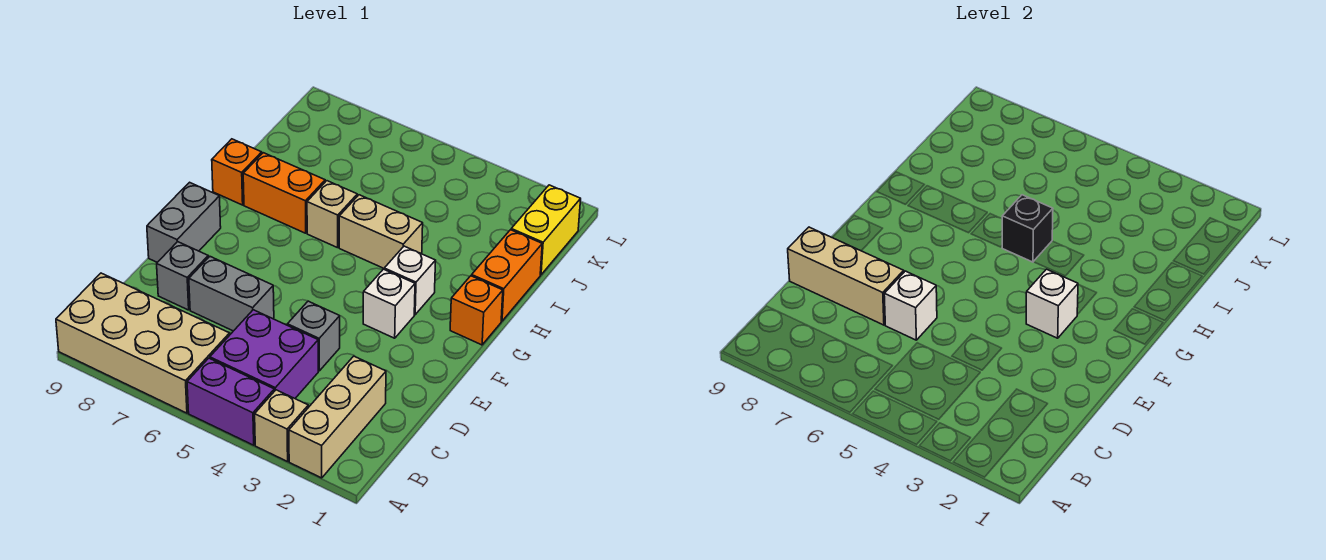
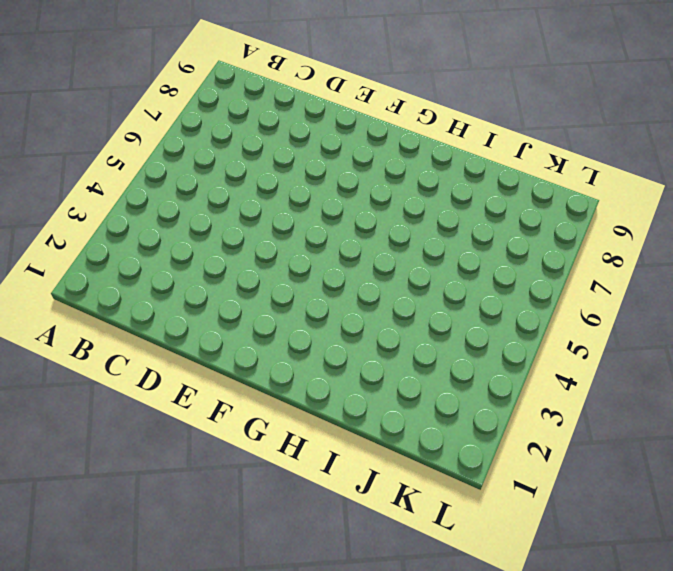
none -> tan 1x3 brick [289,356,386,478]
none -> tan 1x1 brick [255,390,308,461]
none -> purple 1x2 brick [187,358,274,445]

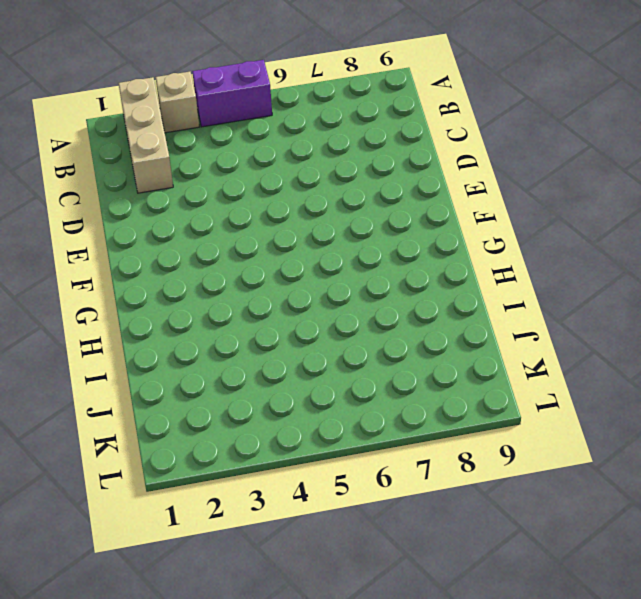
none -> tan 2x4 brick [56,273,230,413]
none -> purple 2x2 brick [210,310,318,398]
none -> grey 1x1 brick [287,301,340,371]

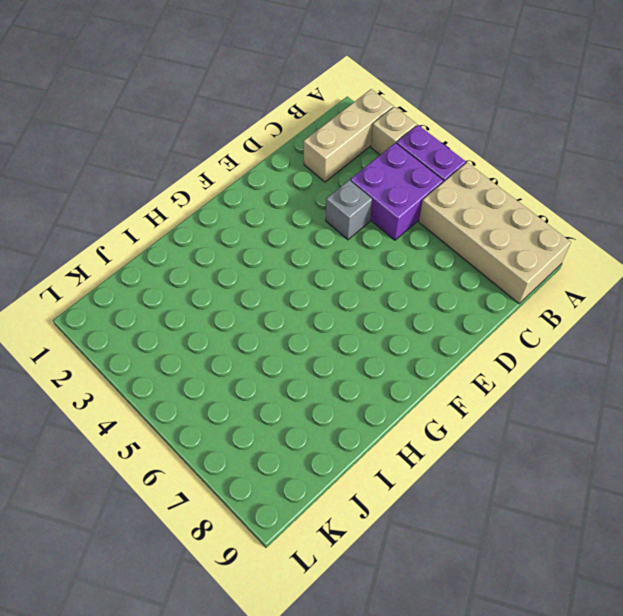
none -> grey 1x2 brick [189,257,274,331]
none -> grey 1x1 brick [157,242,208,310]
none -> grey 1x2 brick [147,182,221,262]

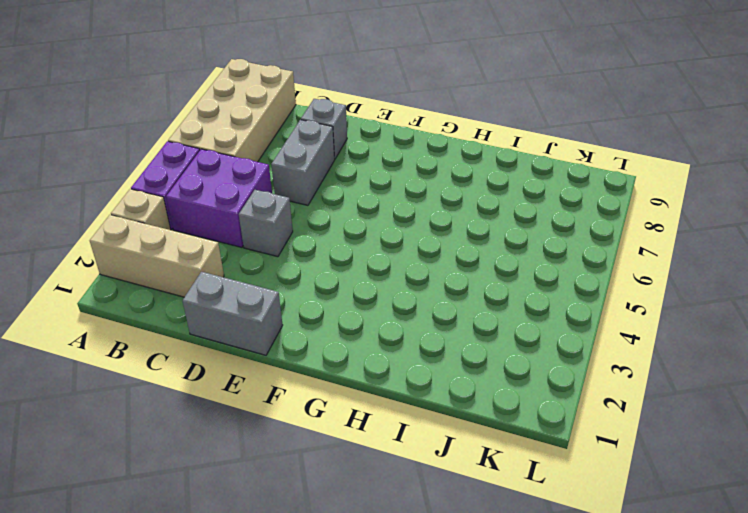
grey 1x2 brick [183,272,283,355] -> grey 1x2 brick moved to [147,182,221,262]
none -> white 1x1 brick [363,269,415,338]
none -> orange 1x1 brick [450,276,503,345]
none -> white 1x1 brick [384,246,436,315]

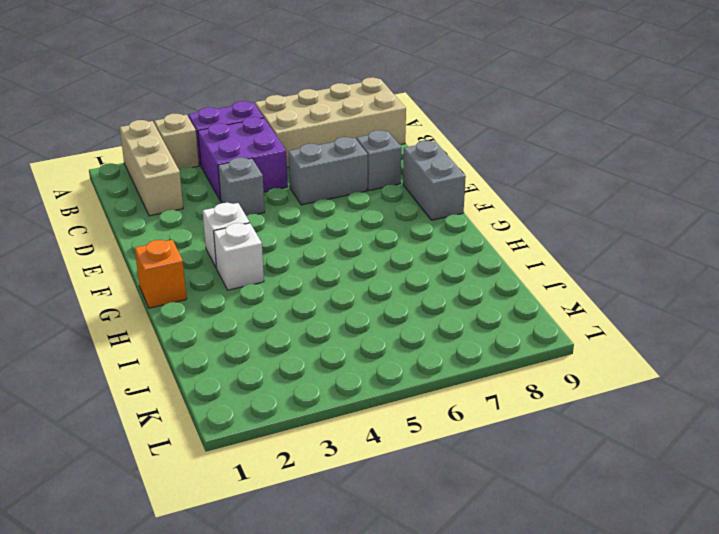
none -> orange 1x2 brick [472,230,542,321]
none -> tan 1x2 brick [339,195,423,268]
none -> tan 1x1 brick [307,181,357,248]

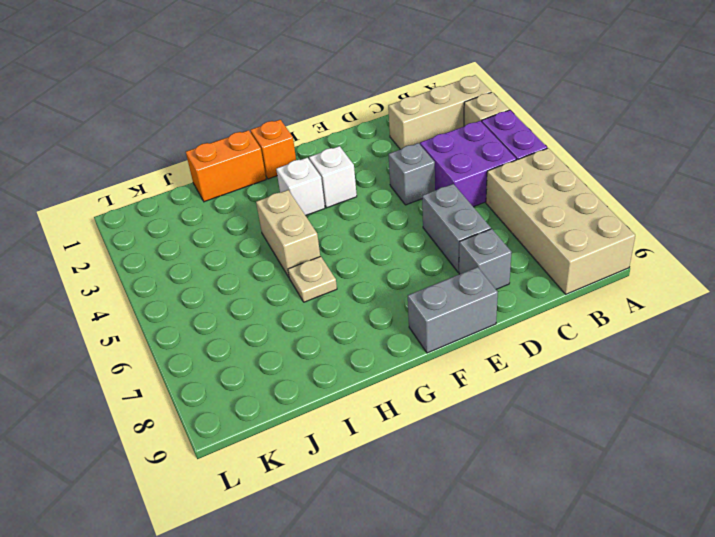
tan 1x1 plate [288,256,337,302] -> tan 1x1 brick [307,181,357,248]
none -> orange 1x2 brick [243,153,325,233]
none -> orange 1x1 brick [212,139,262,205]
none -> yellow 1x2 brick [511,185,581,275]

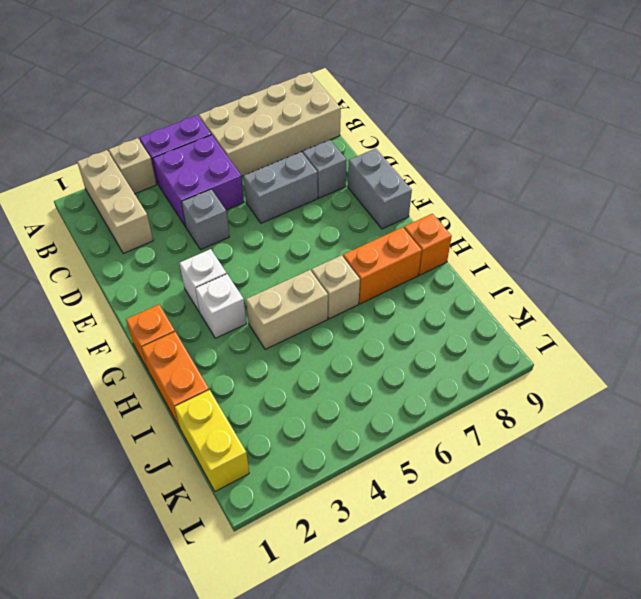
none -> white 1x1 brick [884,271,937,340]
none -> tan 1x3 brick [788,227,904,325]
none -> white 1x1 brick [1026,269,1078,338]

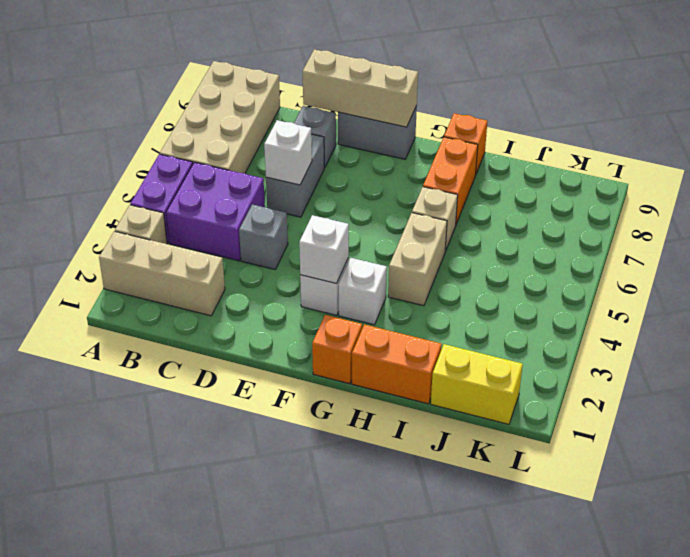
tan 1x3 brick [303,49,418,127] -> tan 1x3 brick turned to [788,227,904,325]
none -> black 1x1 brick [1002,195,1053,262]

